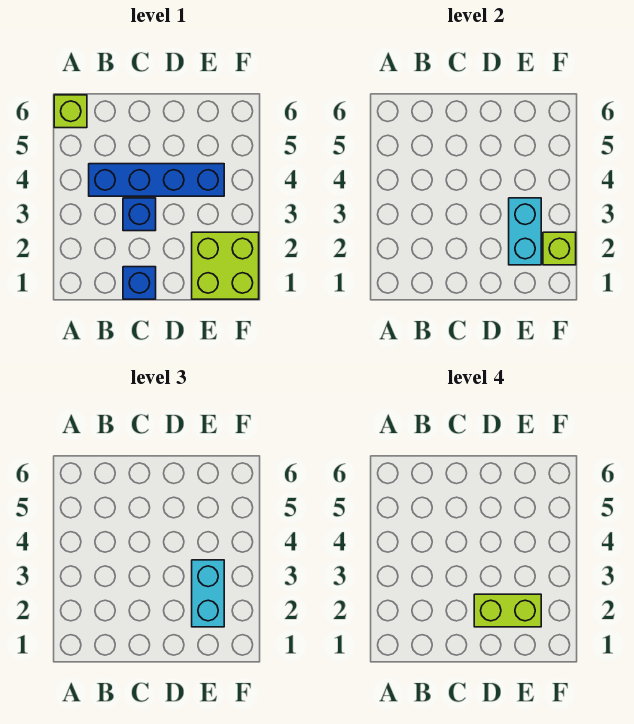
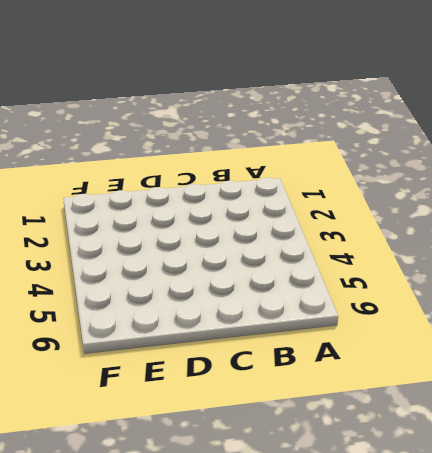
none -> lime 1x1 brick [54,95,87,128]
none -> blue 1x4 brick [89,164,224,196]

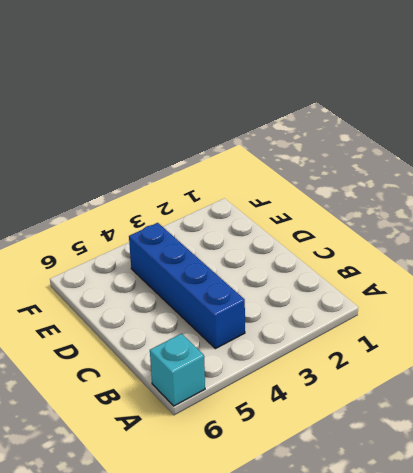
cyan 1x1 brick [150,334,205,406] -> lime 1x1 brick [54,95,87,128]
none -> blue 1x1 brick [123,267,156,299]
none -> blue 1x1 brick [123,198,156,231]

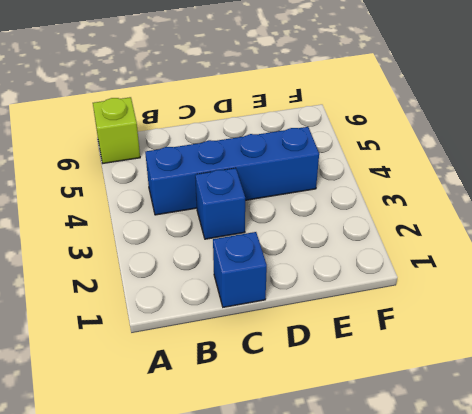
none -> lime 2x2 brick [192,232,259,299]
none -> cyan 1x2 brick [509,198,541,265]

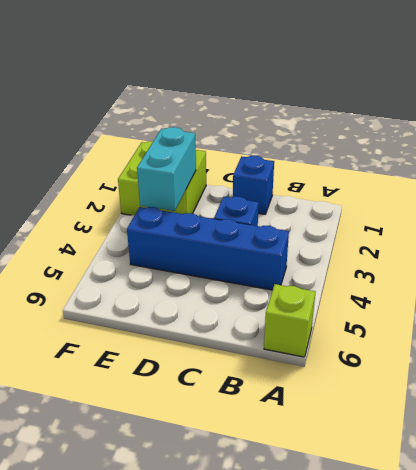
none -> lime 1x1 brick [543,232,576,265]
none -> cyan 1x2 brick [192,560,224,627]

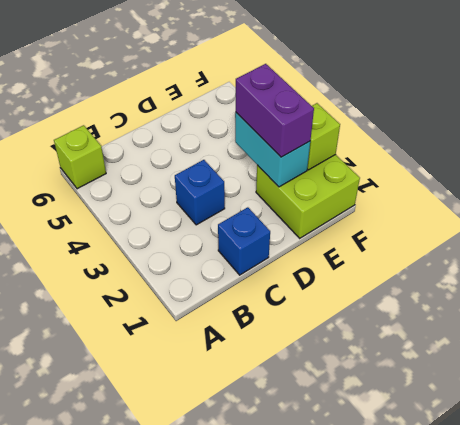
purple 1x2 brick [236,64,314,157] -> cyan 1x2 brick [192,560,224,627]
none -> blue 1x4 brick [89,164,224,196]
none -> lime 1x2 brick [474,594,541,627]

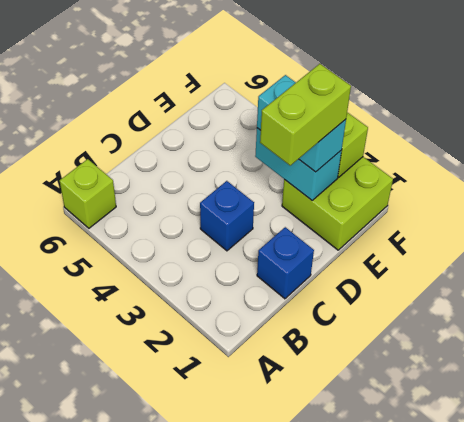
none -> blue 1x4 brick [89,164,224,196]

